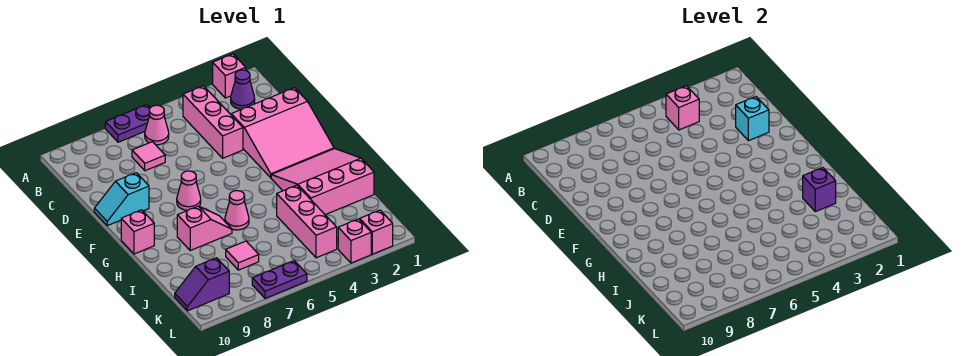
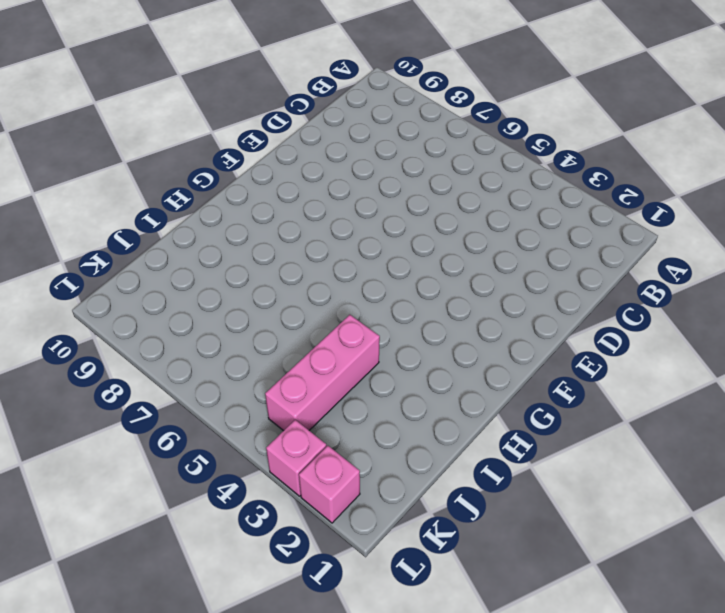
none -> pink 1x1 brick [213,54,246,98]
none -> purple 1x2 plate [105,105,150,142]
none -> purple 1x1 cone [231,70,255,109]

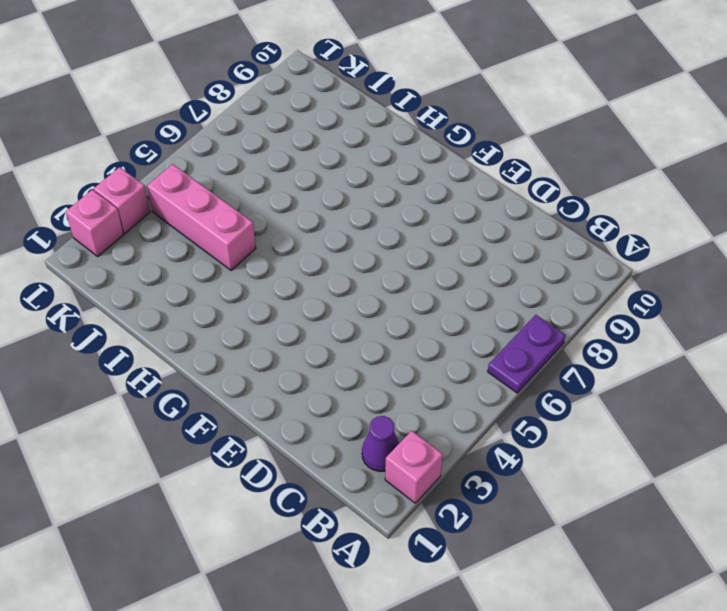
none -> pink 1x3 brick [183,86,243,158]
none -> pink 1x1 cone [145,105,169,145]
none -> pink 1x1 tile [132,142,165,171]

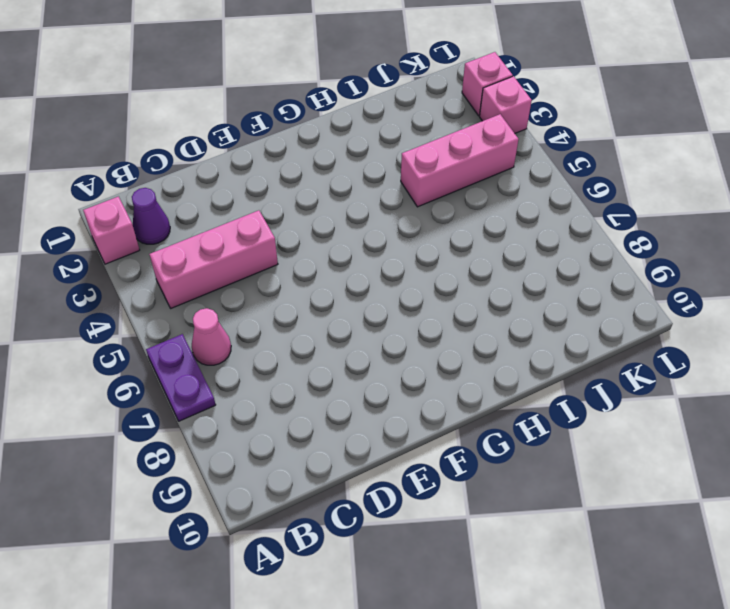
none -> pink 1x1 tile [132,142,165,171]
none -> pink 3x3 slope [231,88,334,178]
none -> cyan 1x2 slope [94,173,149,226]

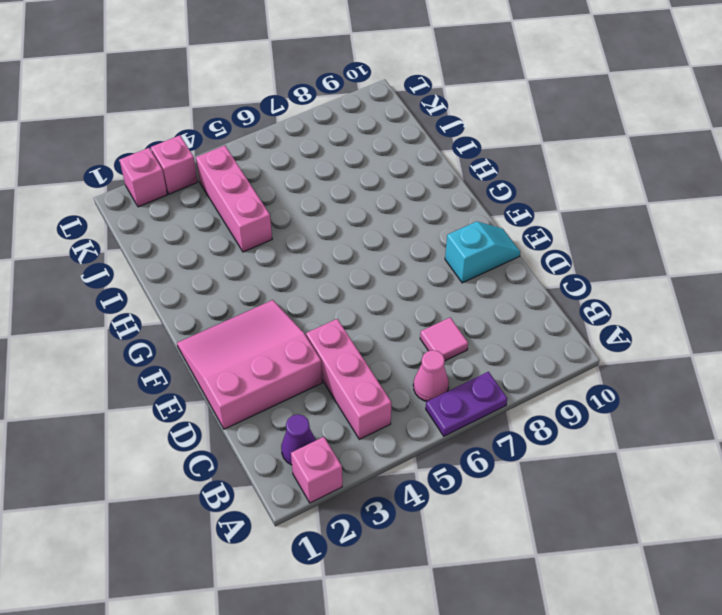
none -> pink 1x1 cone [177,171,201,211]
none -> pink 3x3 slope [271,149,374,215]
none -> pink 1x1 brick [121,210,154,254]

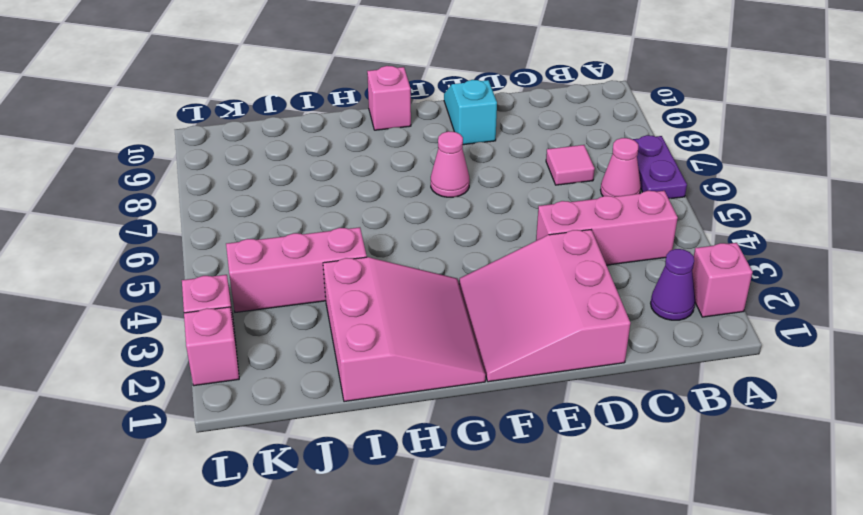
none -> pink 1x1 cone [225,191,249,230]
none -> pink 1x2 slope [177,206,232,250]
none -> pink 1x1 tile [226,241,259,270]

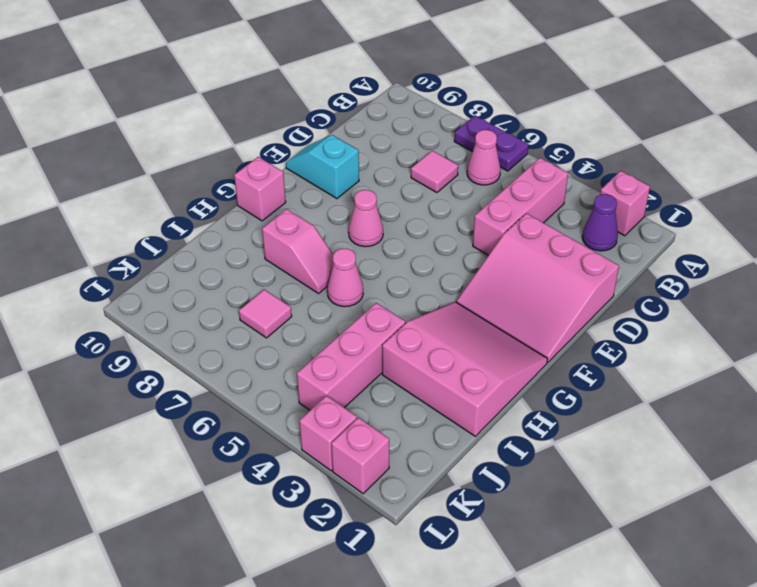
none -> purple 1x2 slope [175,258,229,311]
none -> purple 1x2 plate [252,261,307,299]
none -> pink 1x1 brick [666,86,699,130]

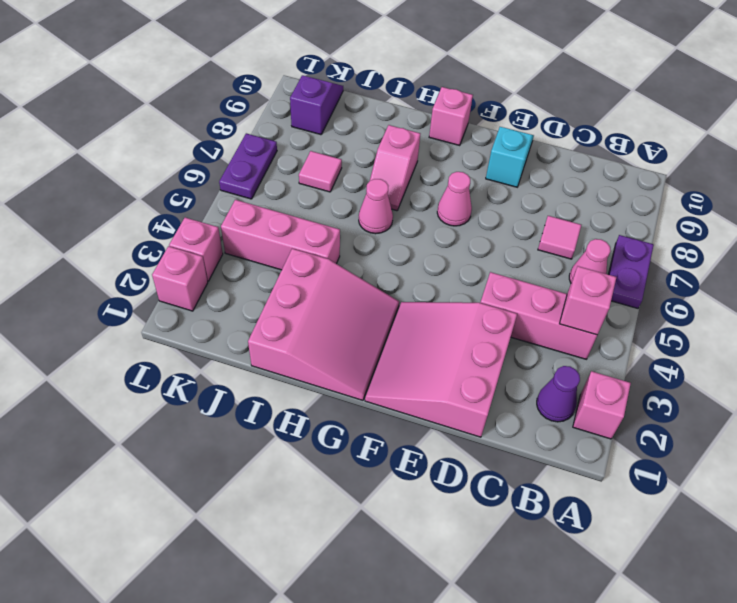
none -> cyan 1x1 brick [736,97,769,141]
none -> purple 1x1 brick [803,168,836,212]

